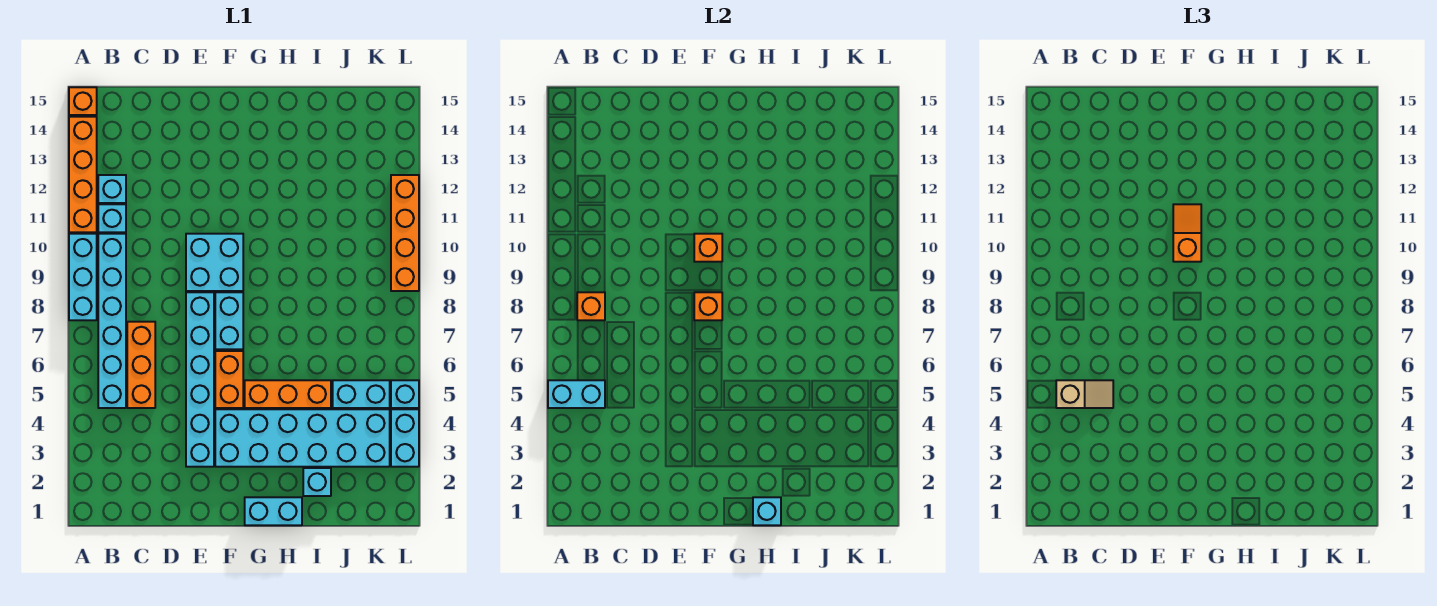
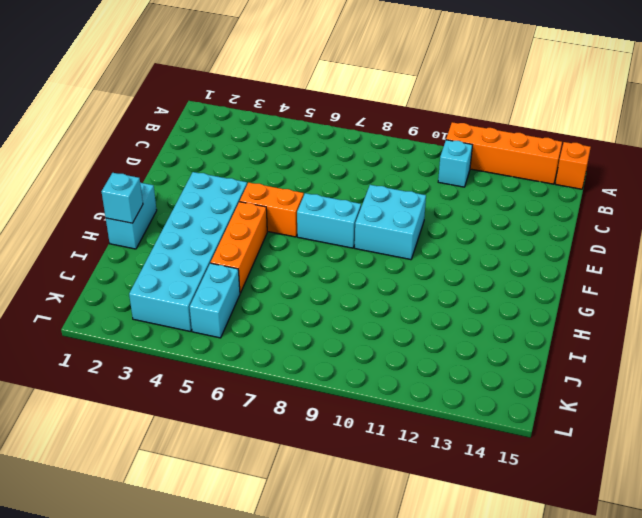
none -> cyan 1x3 brick [69,234,97,320]
none -> cyan 1x6 brick [98,234,126,408]
none -> cyan 1x1 brick [98,175,126,203]

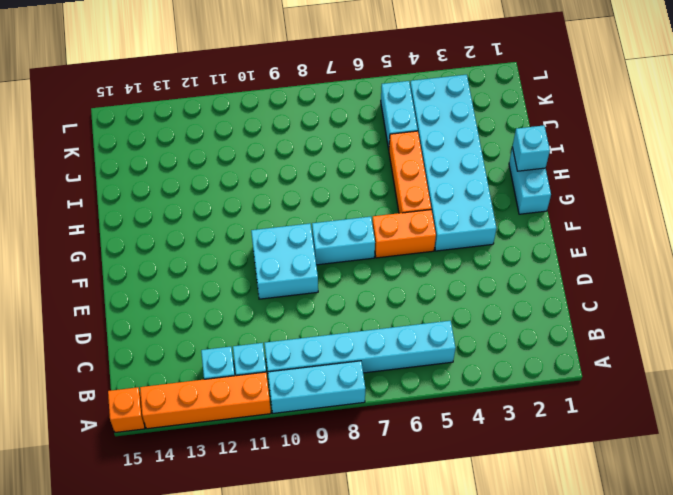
none -> orange 1x3 brick [127,322,155,408]
none -> cyan 1x6 brick [186,292,214,467]
none -> cyan 1x1 brick [303,468,331,496]

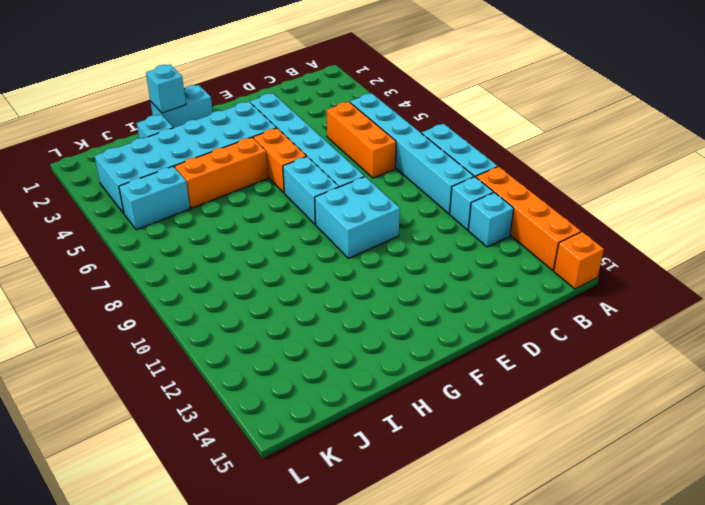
none -> cyan 1x2 brick [391,409,419,467]
none -> cyan 1x1 brick [391,380,419,408]
none -> orange 1x4 brick [391,175,419,291]

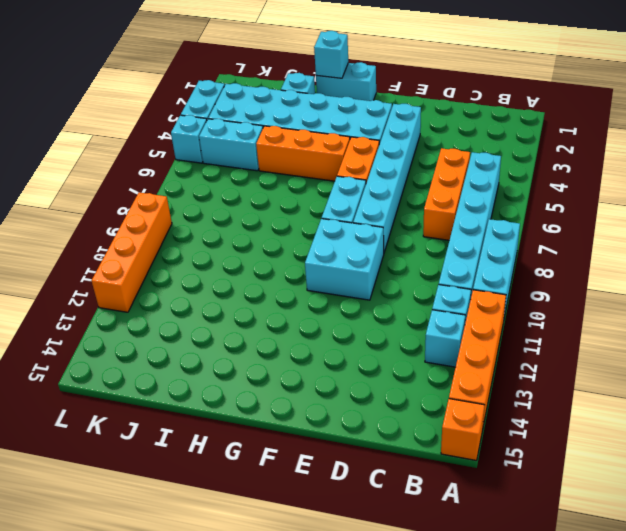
none -> cyan 1x2 brick [548,380,605,408]
none -> orange 1x1 brick [577,292,605,320]
none -> orange 1x1 brick [694,292,722,320]

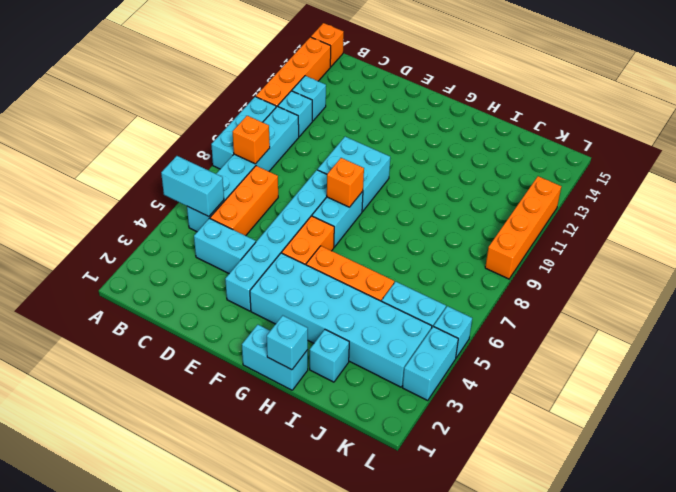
cyan 1x2 brick [194,218,256,274] -> none
none -> orange 1x1 brick [694,234,722,262]
none -> tan 1x2 slope [1056,380,1113,408]
none -> orange 1x2 slope [1173,204,1201,262]

